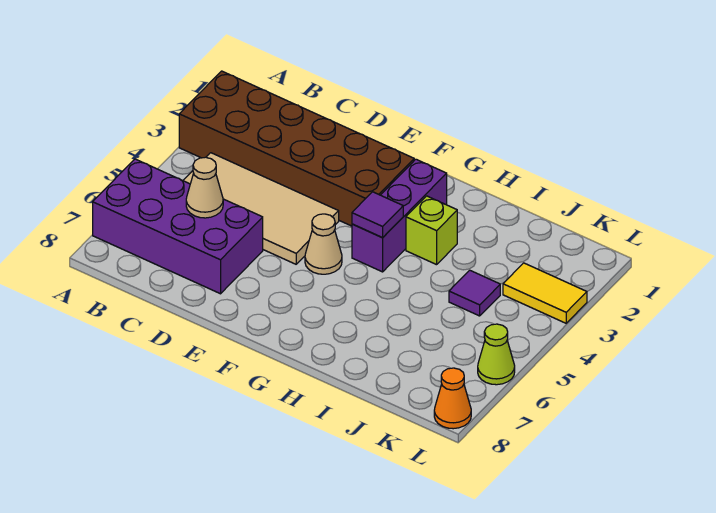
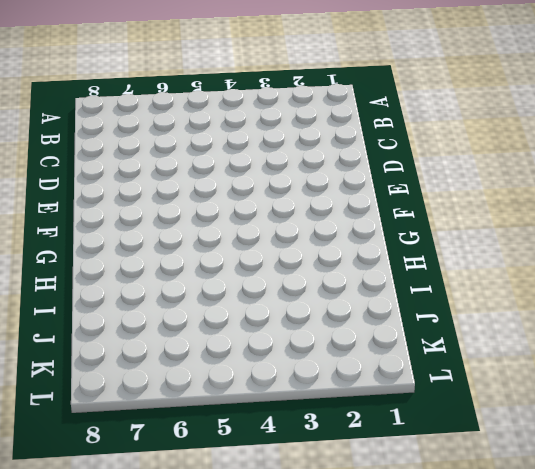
none -> brown 2x6 brick [179,71,414,226]
none -> purple 2x4 brick [93,159,263,294]
none -> tan 2x4 tile [183,153,339,264]

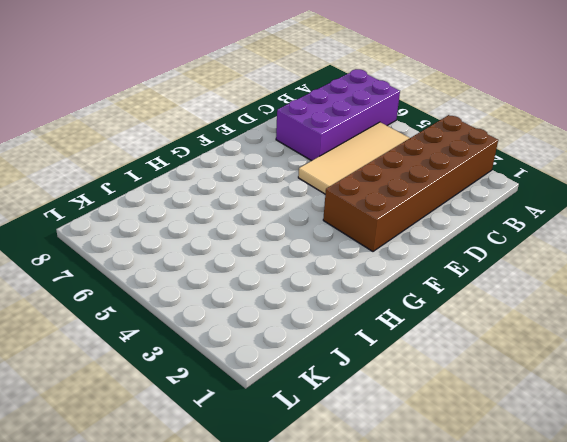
none -> tan 1x1 cone [305,214,342,274]
none -> purple 1x3 brick [352,159,447,272]
none -> lime 1x1 brick [406,196,457,265]

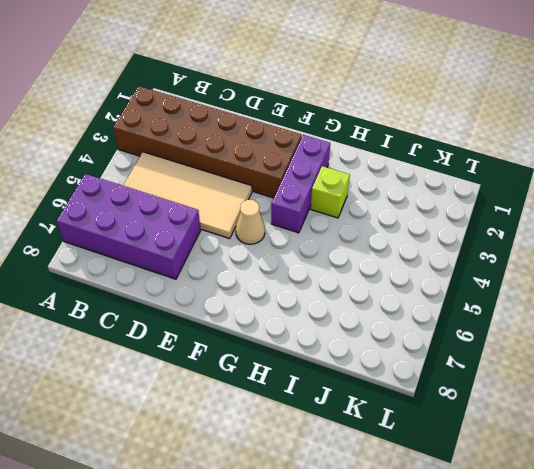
none -> purple 1x1 tile [449,270,500,316]
none -> yellow 1x2 tile [503,263,587,323]
none -> lime 1x1 cone [478,324,515,385]

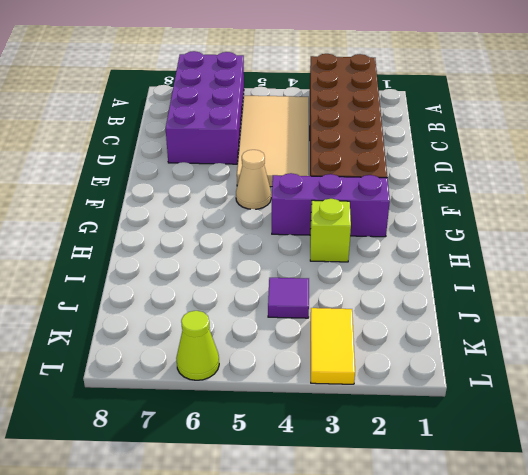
none -> orange 1x1 cone [434,368,471,429]
none -> tan 1x1 cone [186,157,223,218]
none -> purple 1x1 tile [352,192,403,238]

